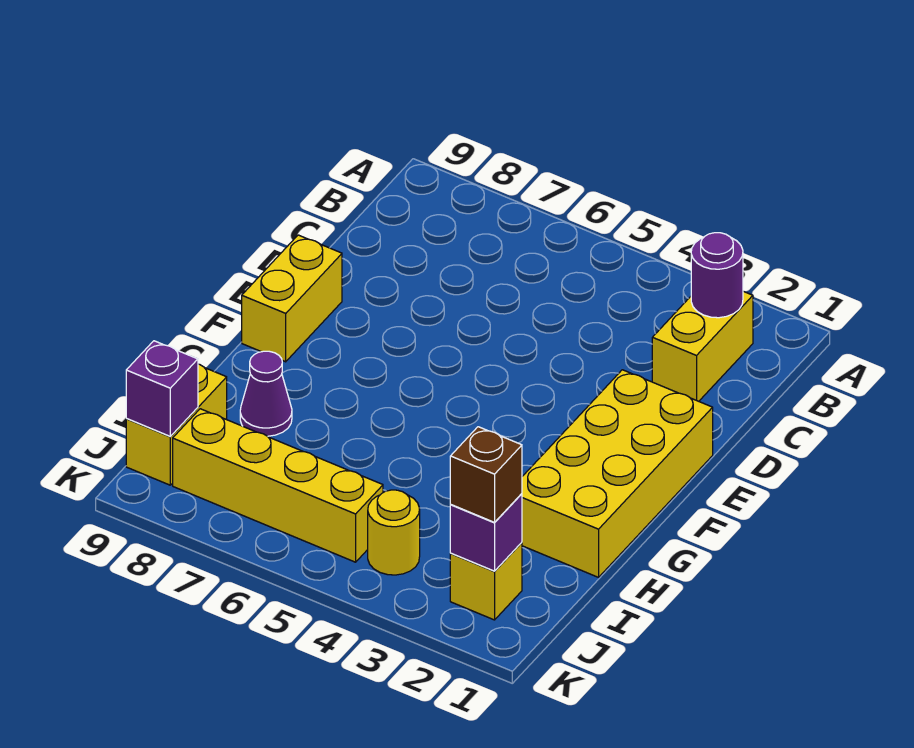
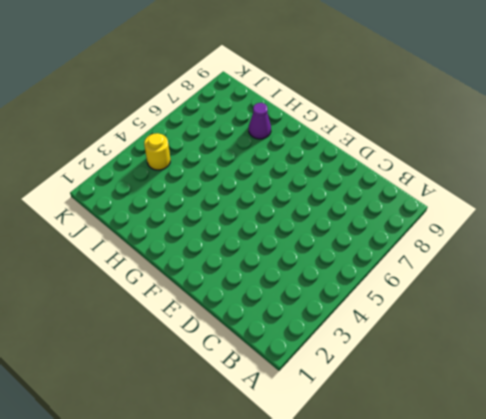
none -> yellow 1x2 brick [652,291,753,401]
none -> yellow 2x4 brick [522,370,713,577]
none -> yellow 1x2 brick [242,235,342,362]

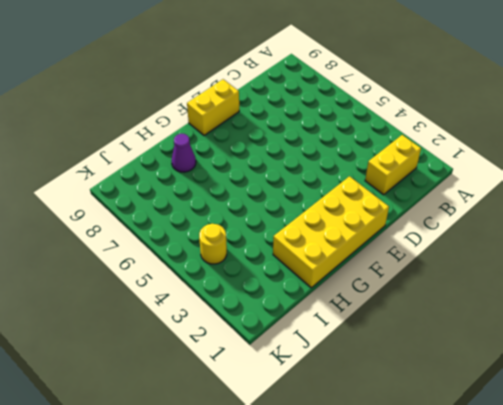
none -> yellow 1x2 brick [126,364,227,485]
none -> yellow 1x1 brick [450,543,522,620]
none -> yellow 1x4 brick [173,409,383,562]

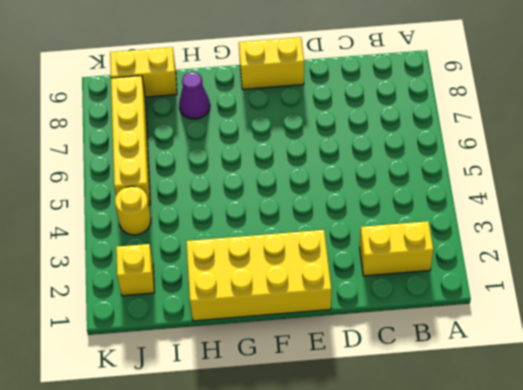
none -> purple 1x1 round brick [691,233,743,318]
none -> purple 1x1 brick [450,494,522,571]
none -> purple 1x1 brick [126,341,198,437]

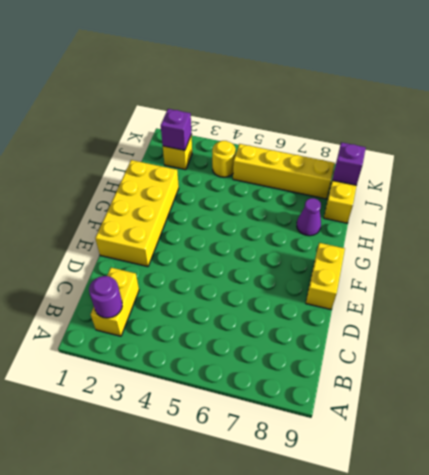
none -> brown 1x1 brick [450,427,522,522]

